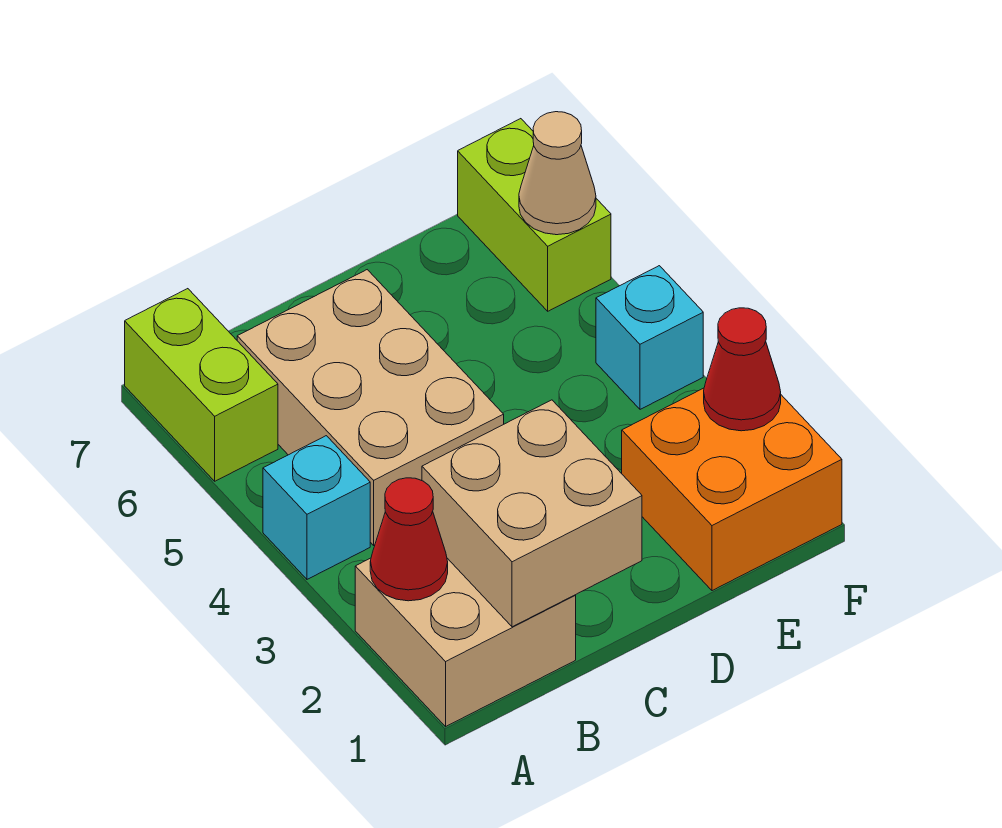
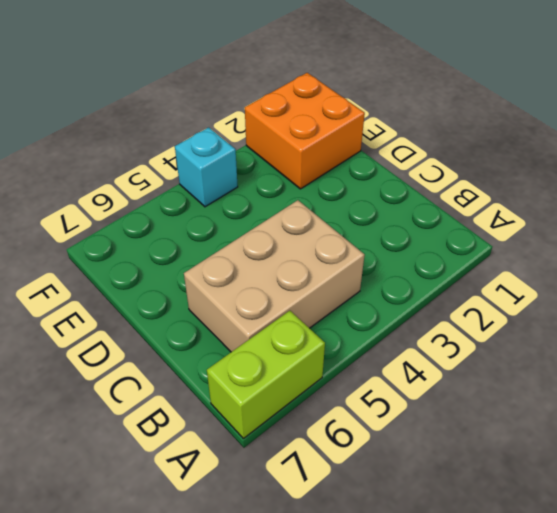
none -> tan 2x2 brick [355,558,576,727]
none -> cyan 1x1 brick [263,436,370,579]

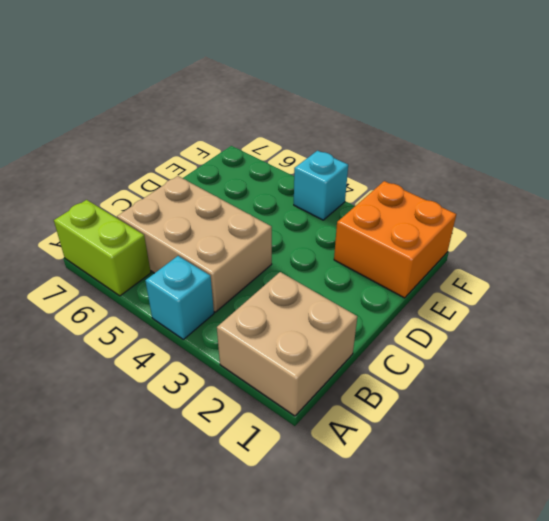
none -> lime 1x2 brick [458,119,611,311]
none -> red 1x1 cone [370,478,448,601]

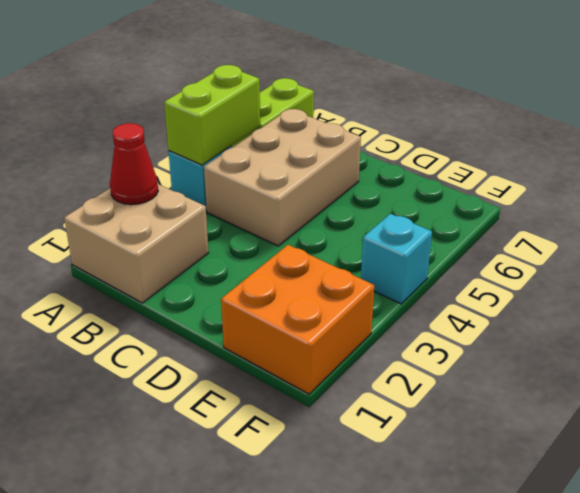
lime 1x2 brick [164,65,260,165] -> lime 1x2 brick moved to [458,119,611,311]
none -> tan 2x2 brick [422,400,642,627]
none -> red 1x1 cone [704,308,781,431]

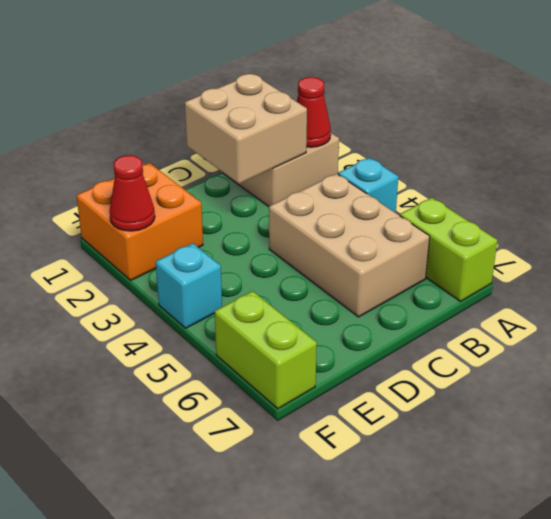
none -> tan 1x1 cone [519,112,596,235]

